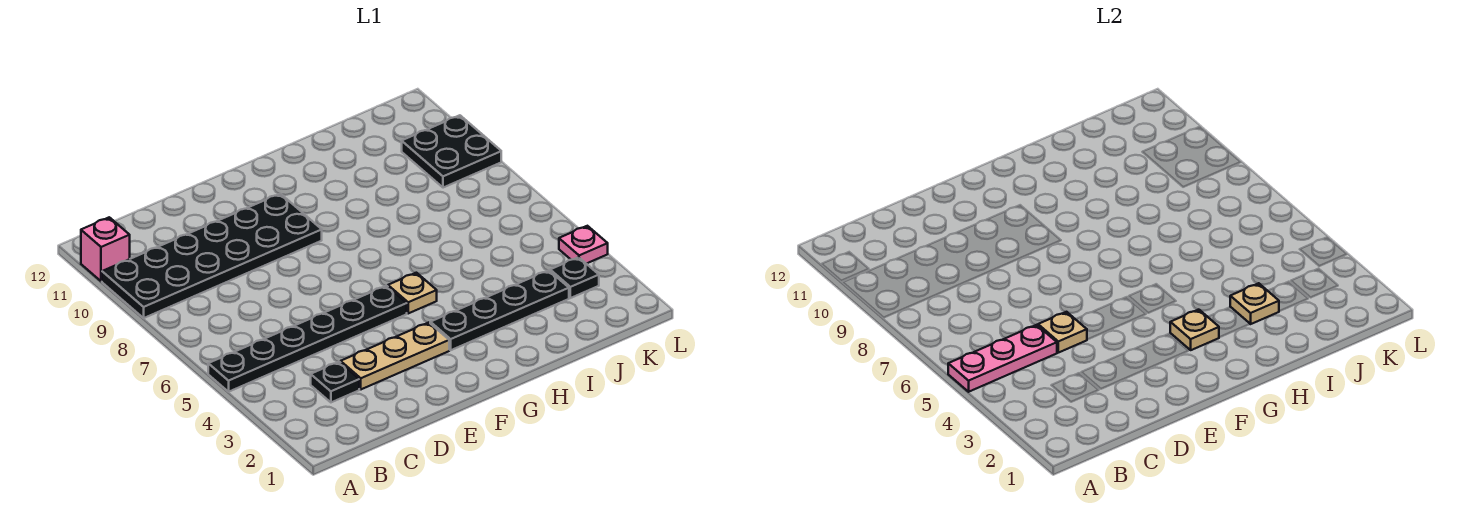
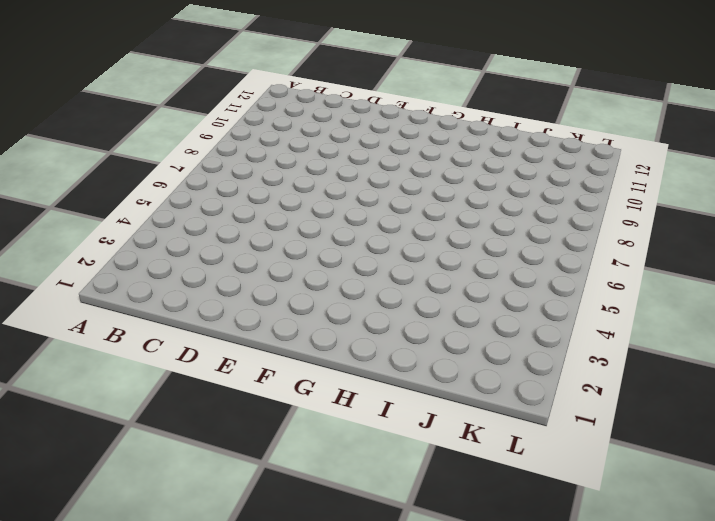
none -> black 1x6 plate [208,286,407,392]
none -> black 2x6 plate [102,194,322,318]
none -> pink 1x1 brick [81,217,130,281]

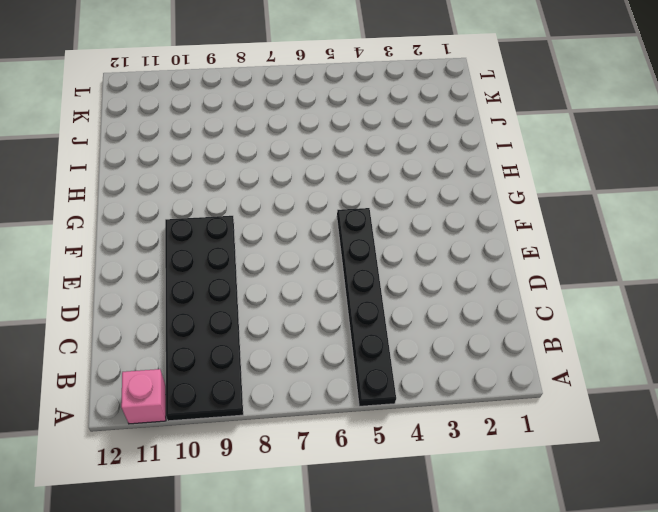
none -> black 1x1 plate [311,362,359,402]
none -> tan 1x3 plate [341,323,449,389]
none -> black 1x4 plate [430,270,569,350]

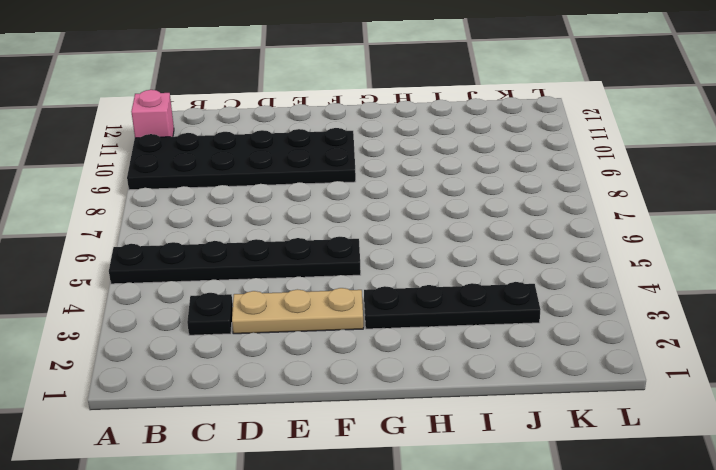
none -> tan 1x1 plate [388,273,437,313]
none -> black 1x1 plate [550,257,599,298]
none -> black 2x2 plate [402,115,501,188]

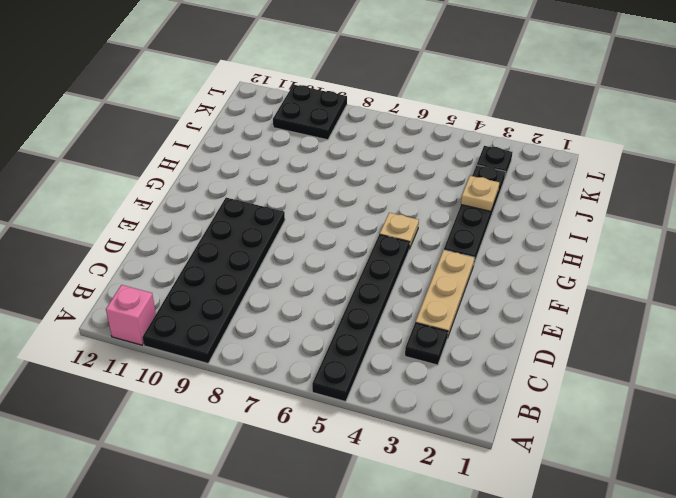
none -> pink 1x1 plate [559,226,608,264]
none -> pink 1x3 plate [948,325,1057,392]
none -> tan 1x1 plate [1038,312,1087,353]

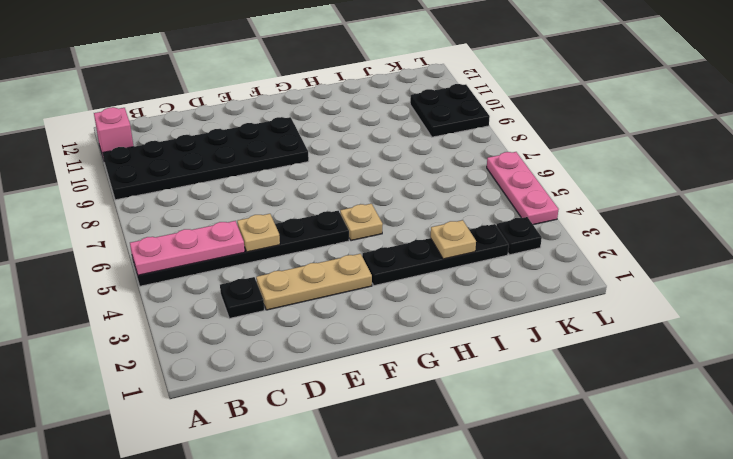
pink 1x3 plate [487,152,559,225] -> pink 1x1 plate [559,226,608,264]
none -> tan 1x1 plate [1170,310,1219,350]

